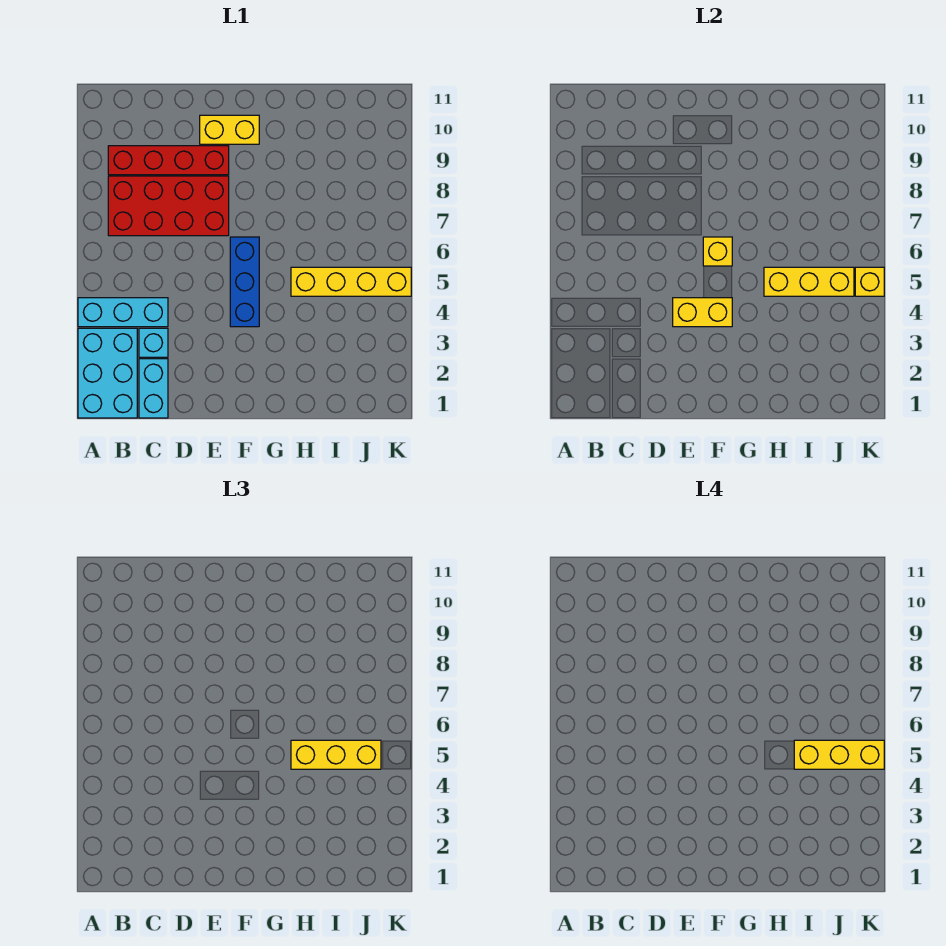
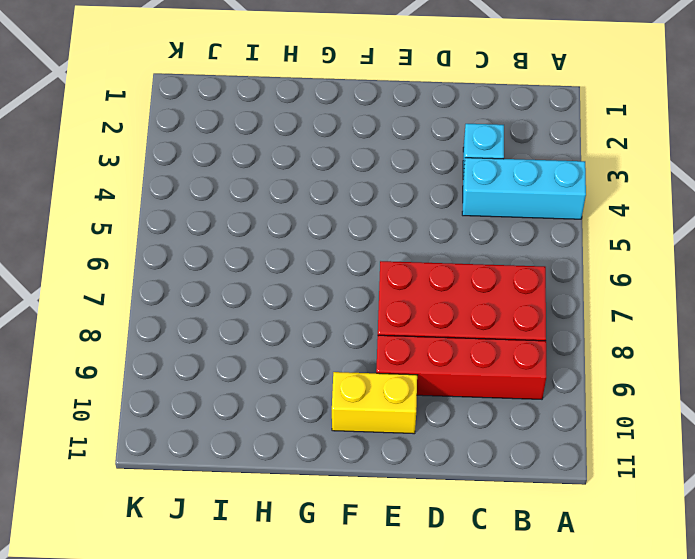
none -> cyan 2x3 brick [78,328,137,418]
none -> cyan 1x2 brick [139,359,168,418]
none -> blue 1x3 brick [230,237,259,327]

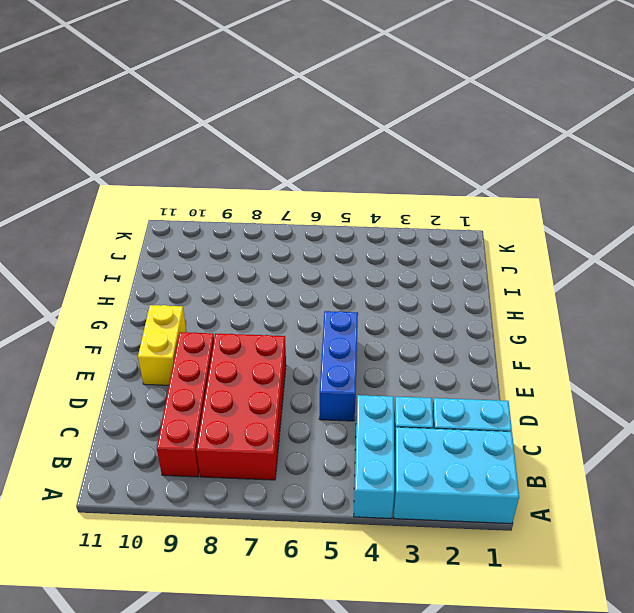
blue 1x3 brick [319,311,358,421] -> blue 1x3 brick turned to [230,237,259,327]
none -> yellow 1x4 brick [291,267,411,296]
none -> yellow 1x2 brick [673,298,732,327]
none -> yellow 1x1 brick [703,237,732,266]

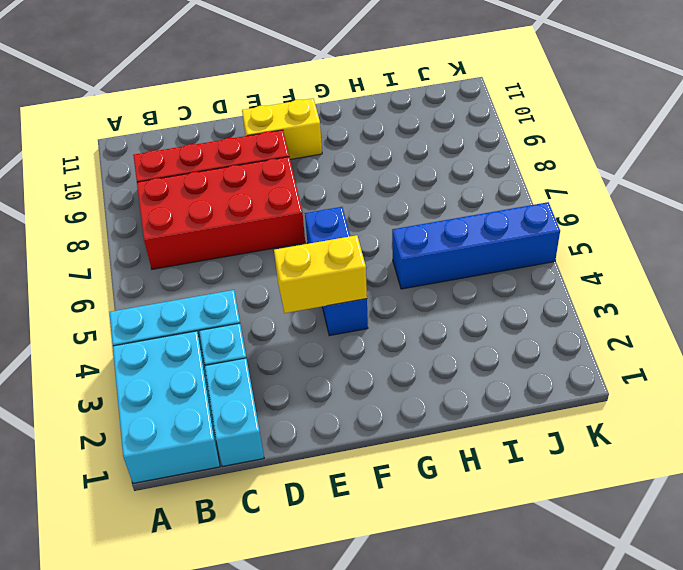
blue 1x4 brick [392,202,560,289] -> yellow 1x4 brick [291,267,411,296]
none -> yellow 1x1 brick [703,237,732,266]
none -> yellow 1x3 brick [764,267,854,296]
none -> yellow 1x1 brick [855,267,884,296]

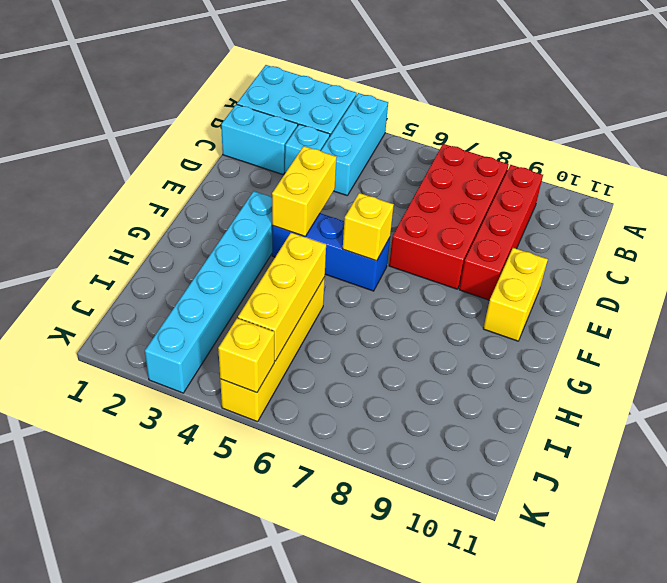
cyan 1x6 brick [145,191,272,393] -> none
none -> yellow 1x3 brick [291,740,381,769]
none -> yellow 1x3 brick [794,740,884,769]

